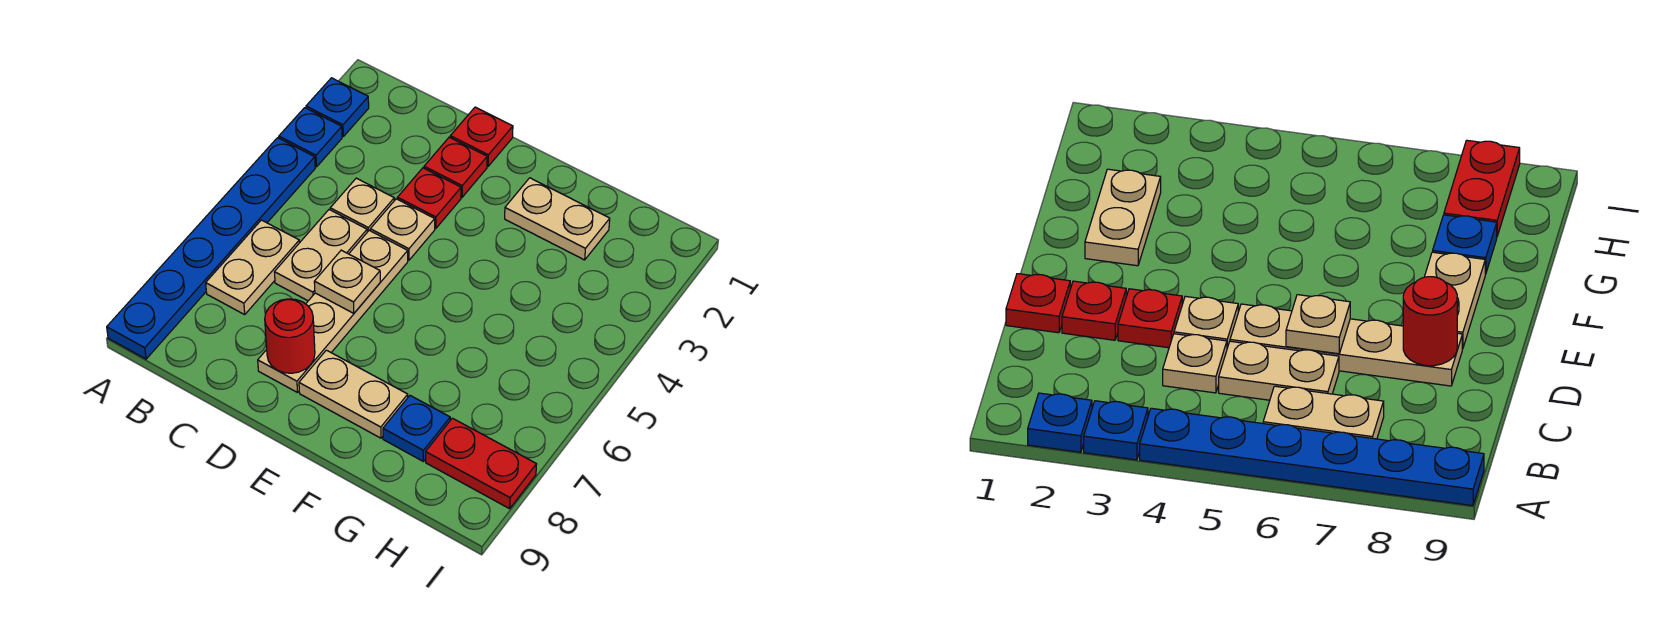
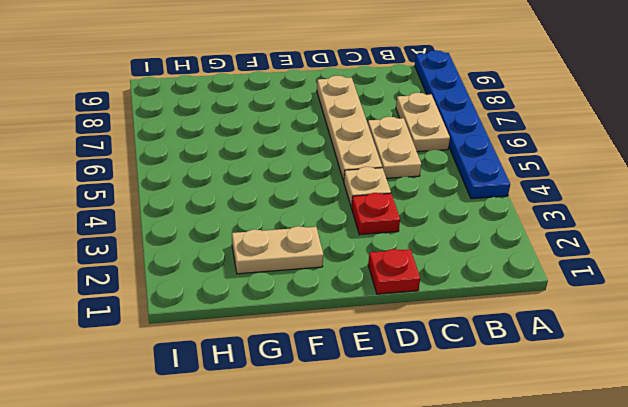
none -> blue 1x1 plate [306,78,369,136]
none -> blue 1x1 plate [279,108,342,167]
none -> tan 1x1 plate [330,178,394,232]

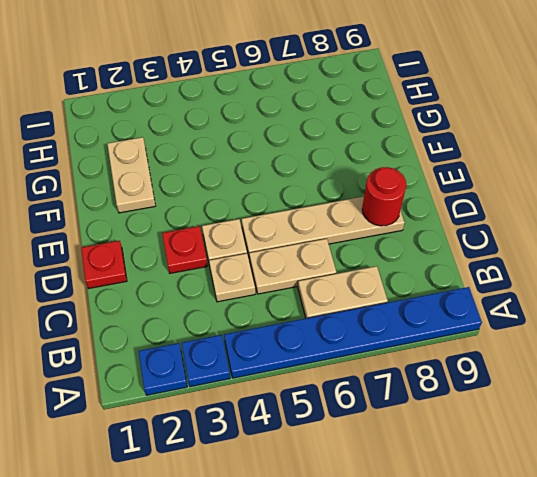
none -> red 1x1 plate [424,137,487,197]
none -> tan 1x2 plate [299,350,408,438]
none -> blue 1x1 plate [383,396,450,461]

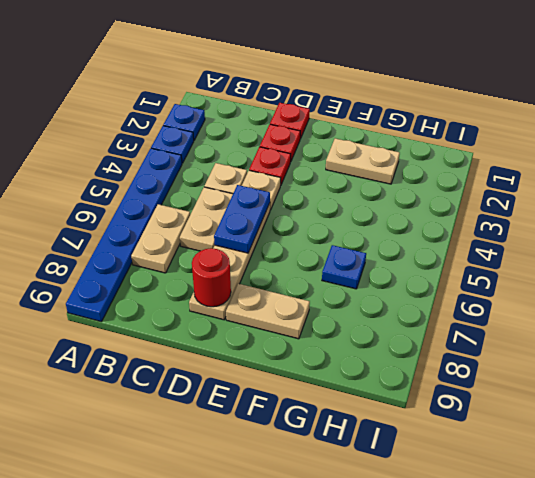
blue 1x2 plate [214,185,270,253] -> tan 1x1 plate [314,250,380,313]
blue 1x1 plate [322,245,366,289] -> blue 1x1 plate moved to [383,396,450,461]
none -> red 1x2 plate [426,418,537,509]

